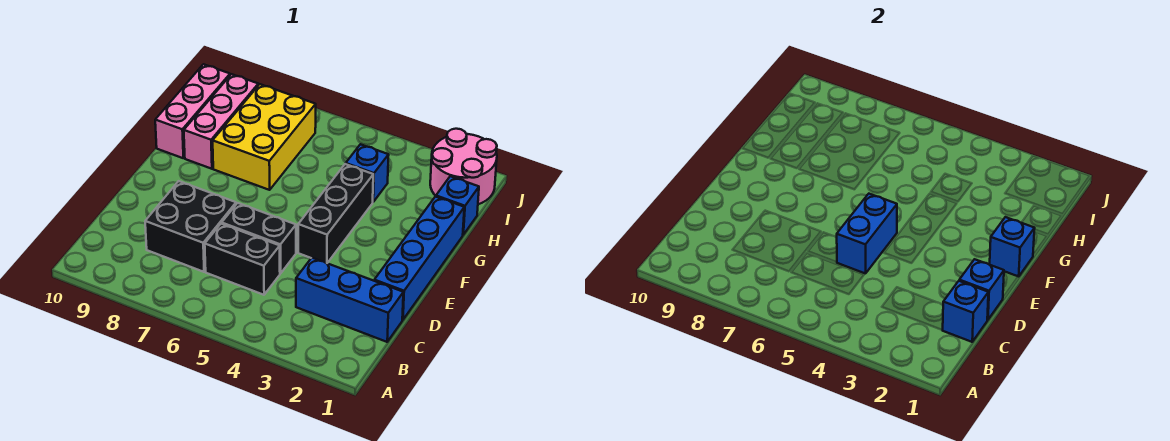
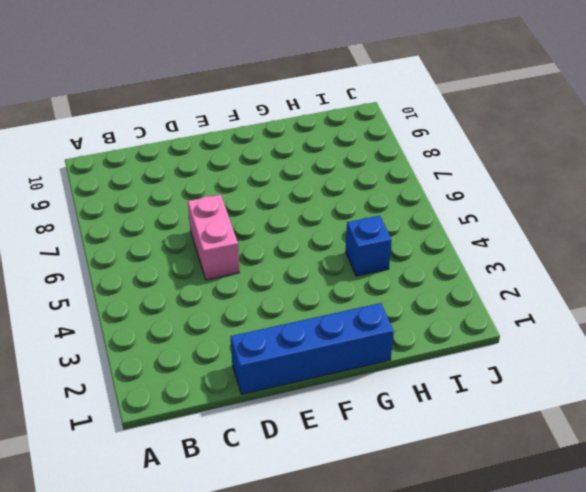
pink 1x2 brick [188,195,239,280] -> black 1x2 brick [222,203,296,274]
none -> blue 1x3 brick [296,258,403,342]
none -> black 1x2 brick [205,224,280,295]
none -> black 2x2 brick [145,181,236,272]

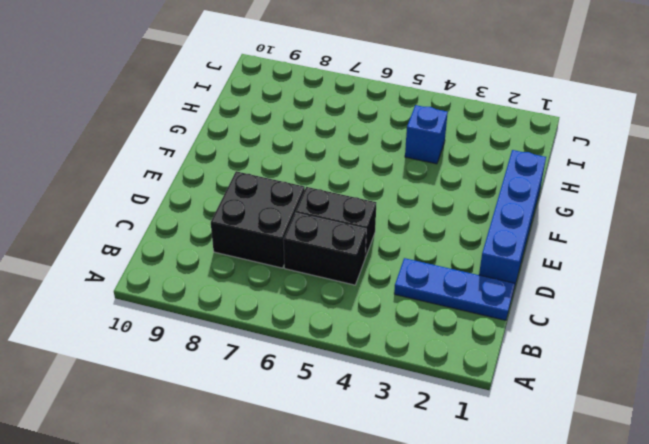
blue 1x3 plate [394,258,515,320] -> blue 1x3 brick [296,258,403,342]
none -> black 1x3 brick [298,164,373,263]
none -> yellow 2x3 brick [213,84,316,190]
none -> pink 1x3 brick [184,74,258,169]

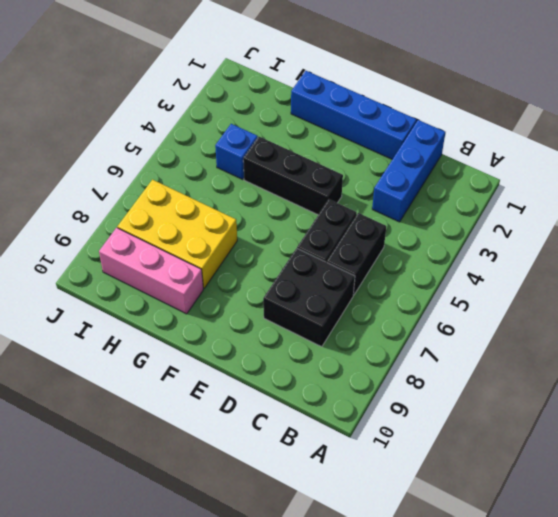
none -> pink 1x3 brick [155,64,230,158]
none -> blue 1x1 brick [436,176,479,235]
none -> pink 2x2 round brick [430,129,497,204]

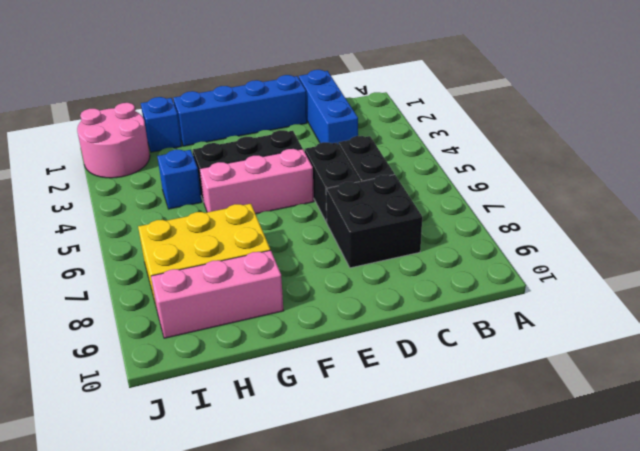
pink 1x3 brick [200,149,314,214] -> pink 1x3 brick moved to [155,64,230,158]
none -> blue 1x1 brick [943,281,988,342]
none -> blue 1x1 brick [959,259,1004,320]
none -> blue 1x2 brick [836,194,897,274]

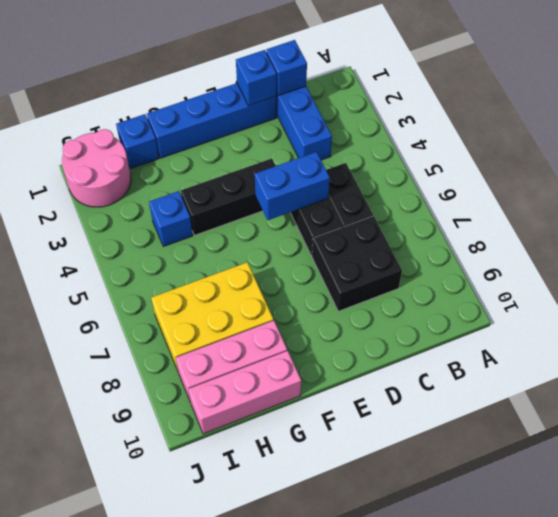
none -> blue 1x1 brick [990,217,1035,277]

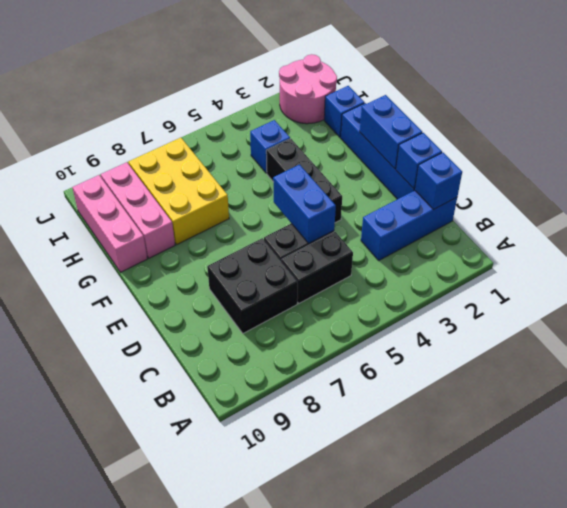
blue 1x2 brick [360,95,422,169] -> blue 1x1 brick [990,217,1035,277]

